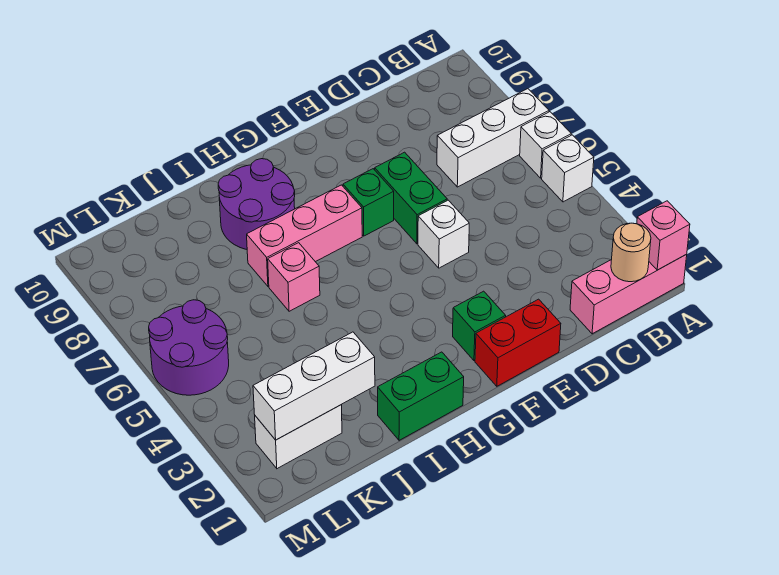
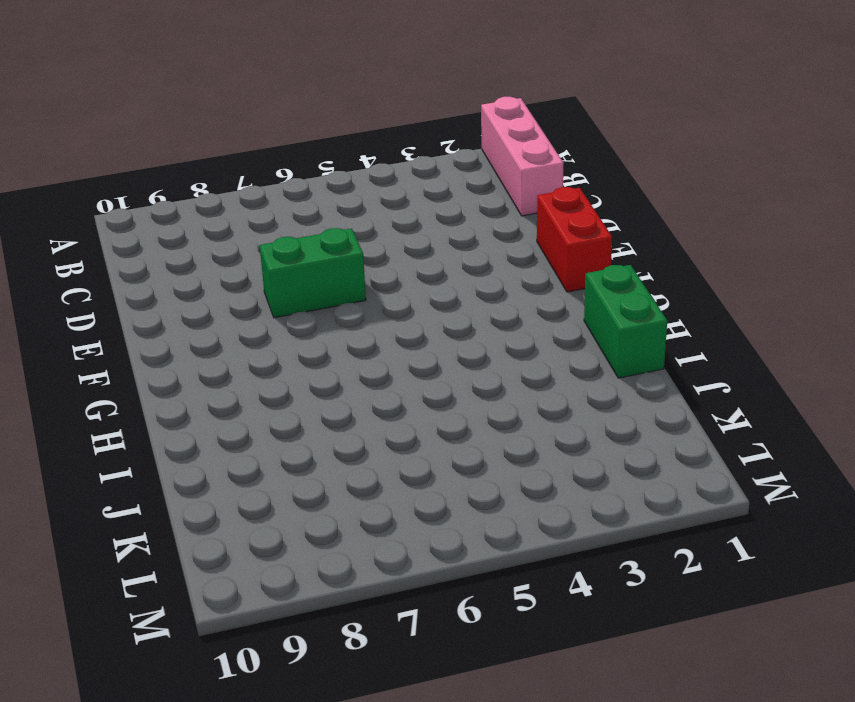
none -> white 1x1 brick [542,135,594,202]
none -> white 1x1 brick [520,112,571,178]
none -> white 1x3 brick [437,89,549,187]

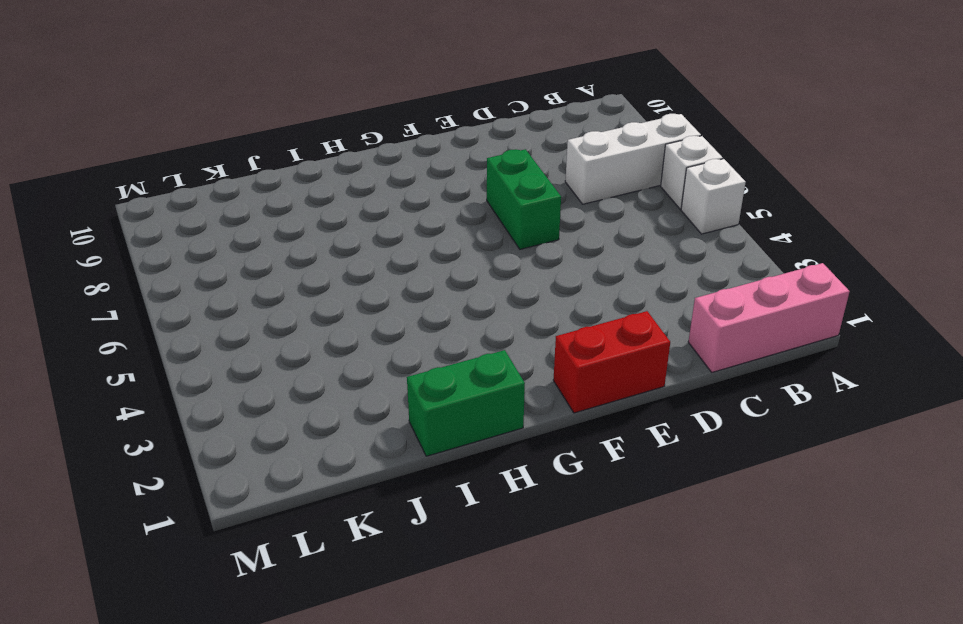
none -> white 1x1 brick [418,200,469,268]
none -> green 1x1 brick [453,291,506,361]
none -> green 1x1 brick [343,169,394,236]

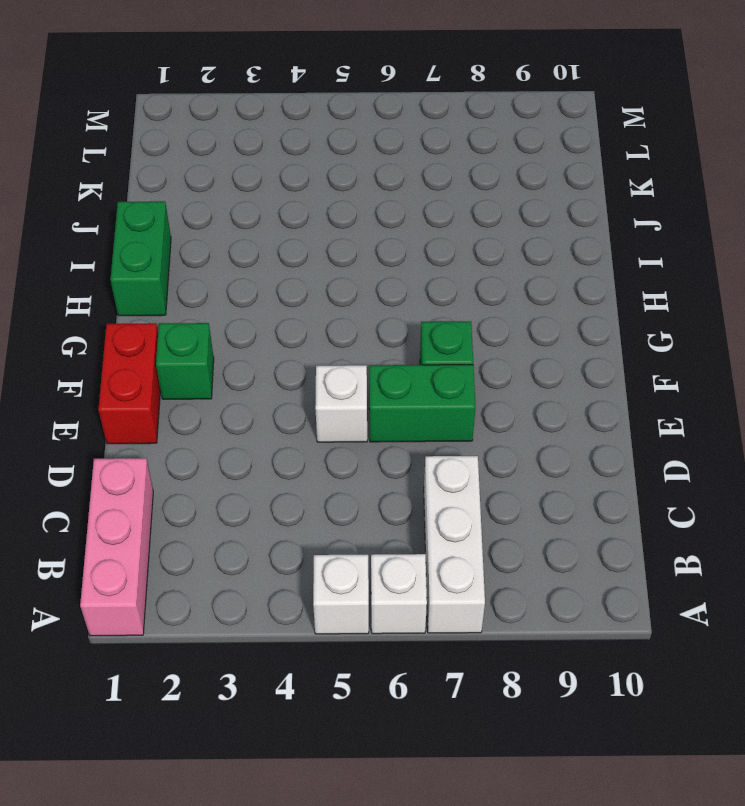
none -> pink 1x3 brick [247,185,362,286]
none -> purple 2x2 round brick [218,159,295,249]
none -> pink 1x1 brick [268,243,320,311]

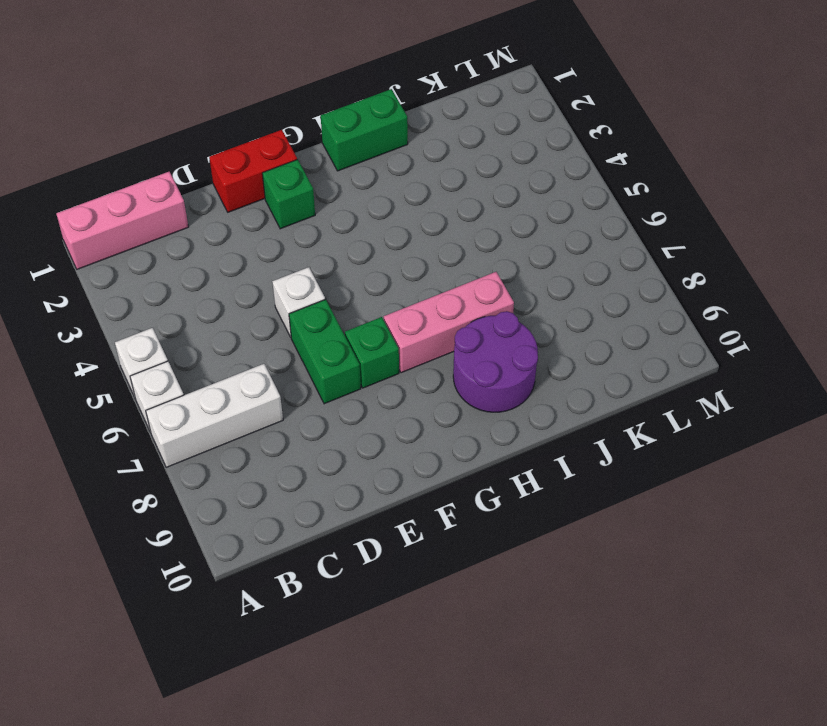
none -> pink 1x1 brick [268,243,320,311]
none -> white 1x2 brick [255,405,342,469]
none -> purple 2x2 round brick [149,300,229,395]

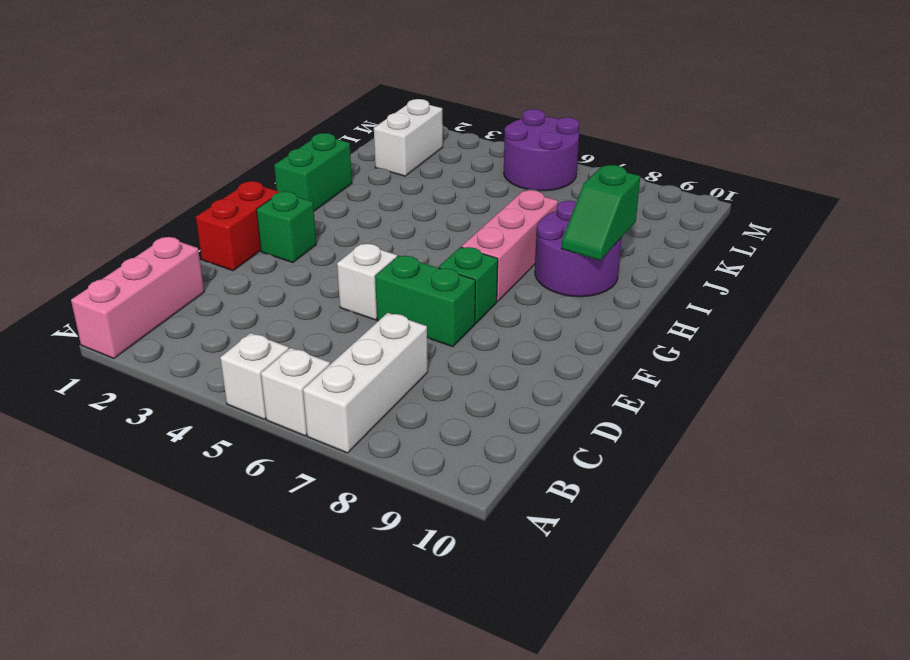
green 1x2 slope [562,165,640,260] -> none
none -> pink 1x1 brick [268,243,320,311]
none -> pink 1x1 brick [637,201,690,270]
none -> tan 1x1 round brick [611,223,651,282]

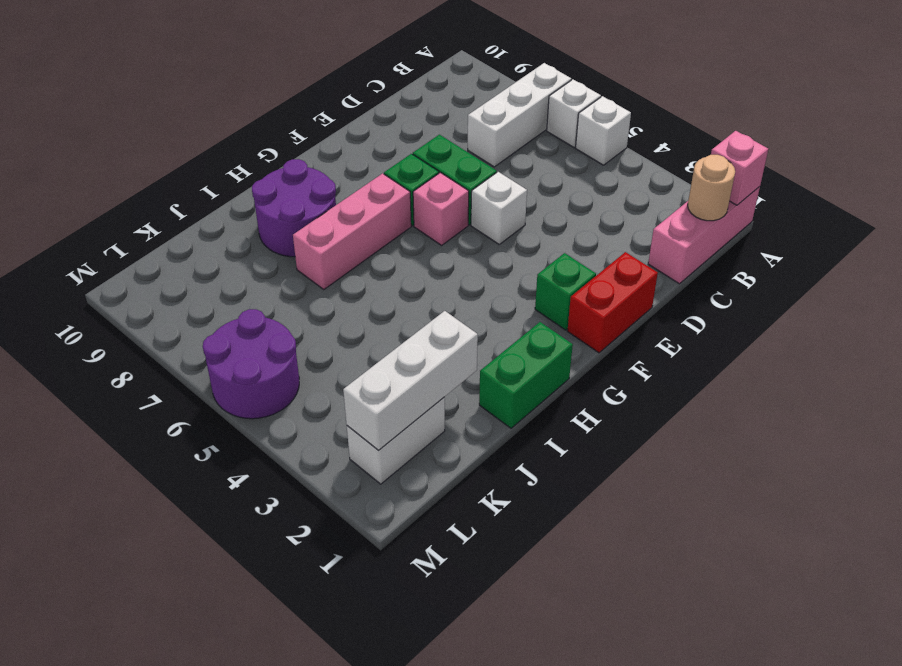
pink 1x1 brick [413,173,469,245] -> pink 1x1 brick moved to [268,243,320,311]

